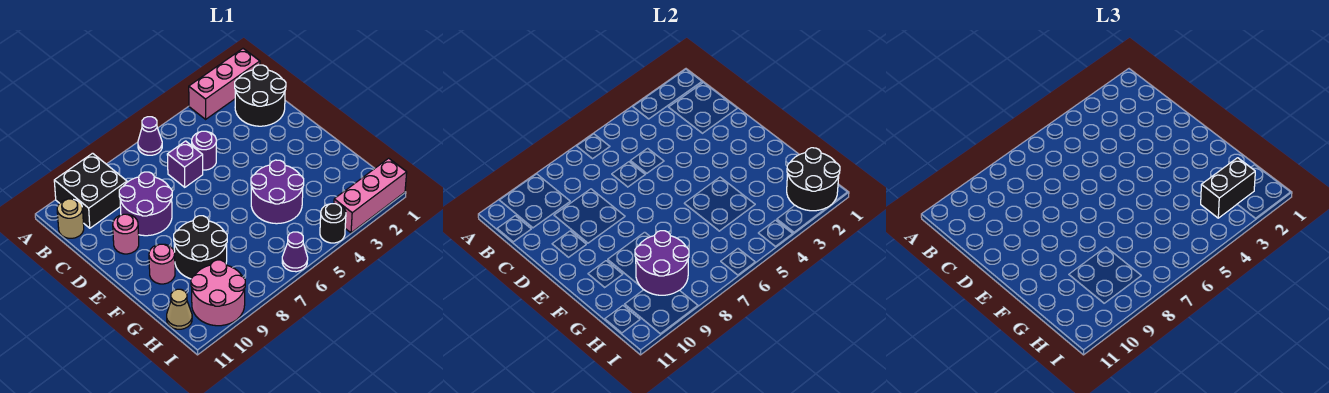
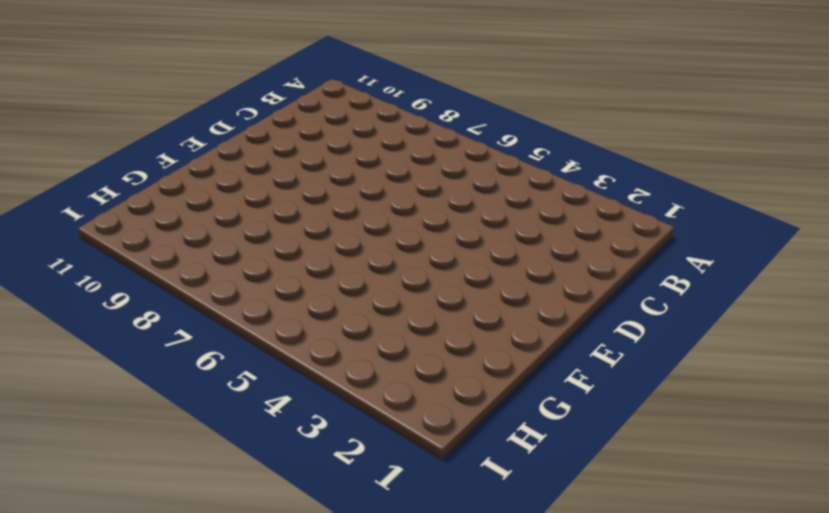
none -> pink 1x3 brick [189,49,260,119]
none -> purple 1x1 cone [138,117,162,155]
none -> black 2x2 brick [54,153,127,228]

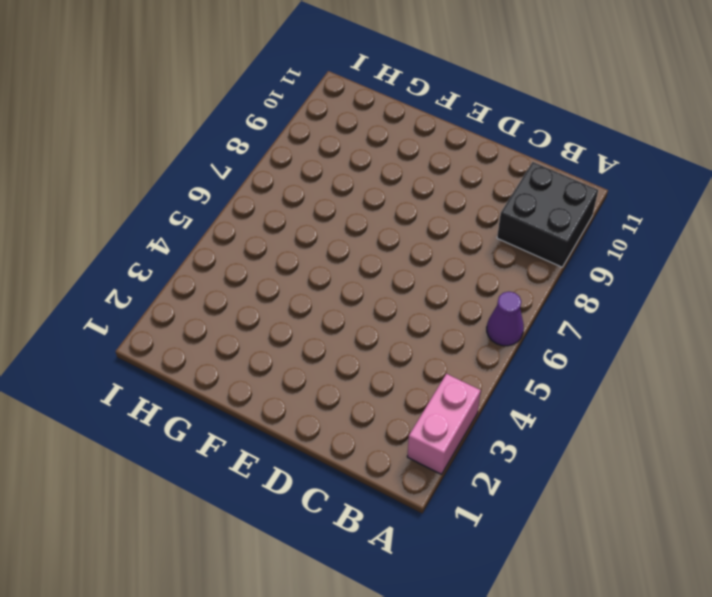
pink 1x2 brick [407,374,481,474] -> pink 1x3 brick [189,49,260,119]
none -> black 2x2 round brick [235,65,286,126]
none -> tan 1x1 round brick [57,199,84,238]
none -> purple 1x1 round brick [192,131,216,170]

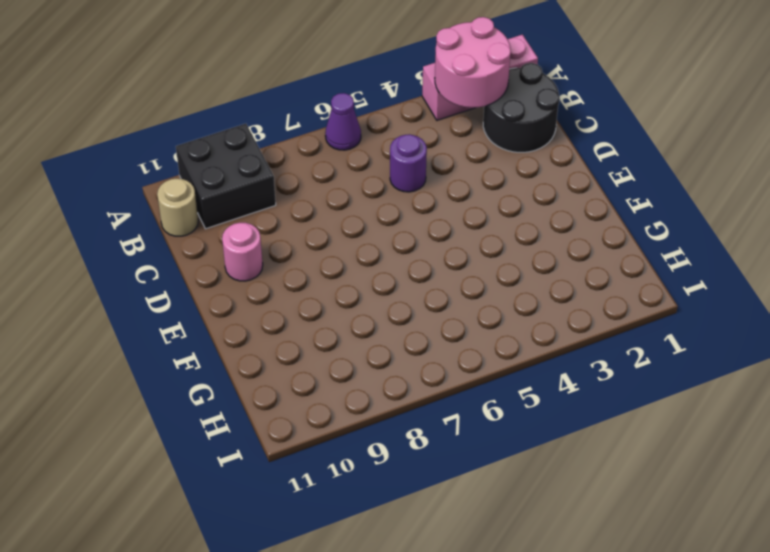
pink 2x2 round brick [435,17,511,108] -> pink 2x2 round brick moved to [191,260,245,326]
none -> purple 1x1 brick [167,141,203,187]
none -> purple 2x2 round brick [119,172,172,236]
none -> purple 2x2 round brick [251,160,304,224]

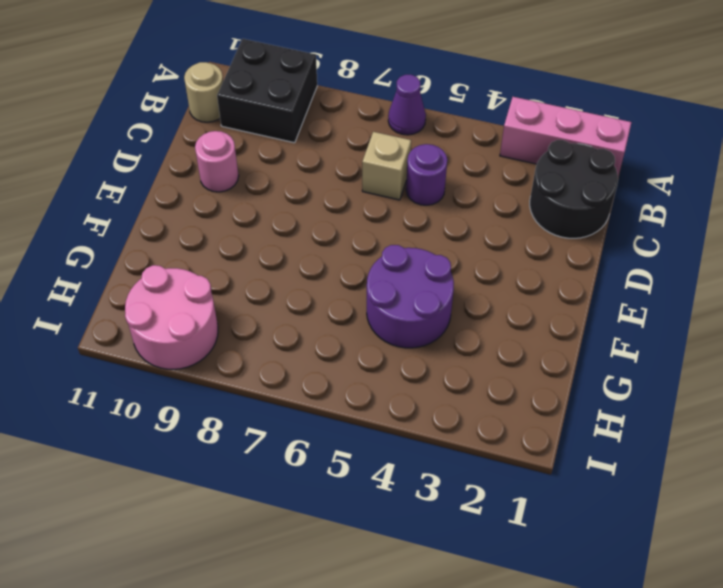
tan 1x1 brick [362,132,411,200] -> purple 1x1 brick [167,141,203,187]
none -> purple 2x2 round brick [119,172,172,236]
none -> black 2x2 round brick [174,216,227,279]
none -> pink 1x1 round brick [149,244,175,284]

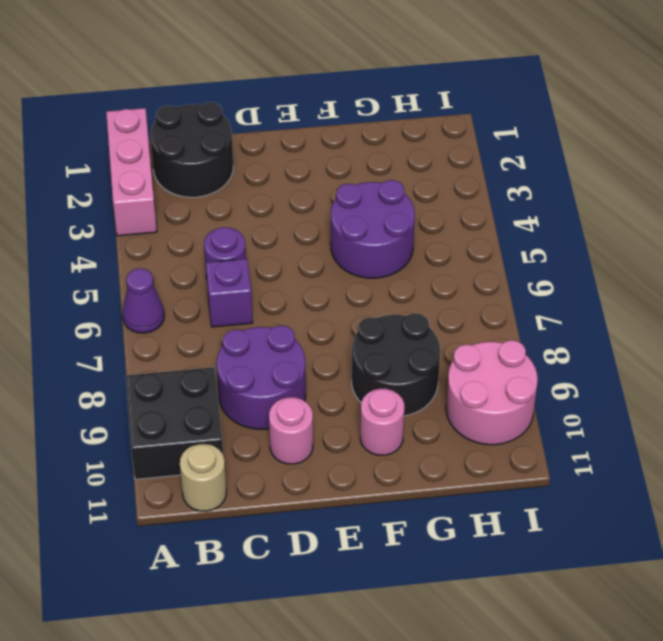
none -> tan 1x1 cone [167,289,192,329]
none -> pink 1x3 brick [334,158,407,233]
none -> black 1x1 round brick [320,204,346,243]

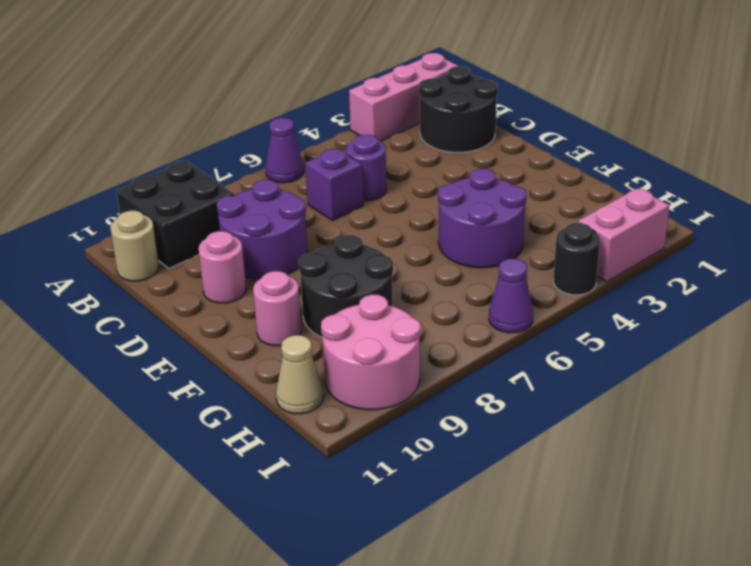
pink 1x2 brick [578,188,670,282] -> pink 1x3 brick [334,158,407,233]
none -> purple 2x2 round brick [635,231,689,295]
none -> black 2x2 round brick [787,148,840,211]
none -> black 1x2 brick [1201,158,1255,218]

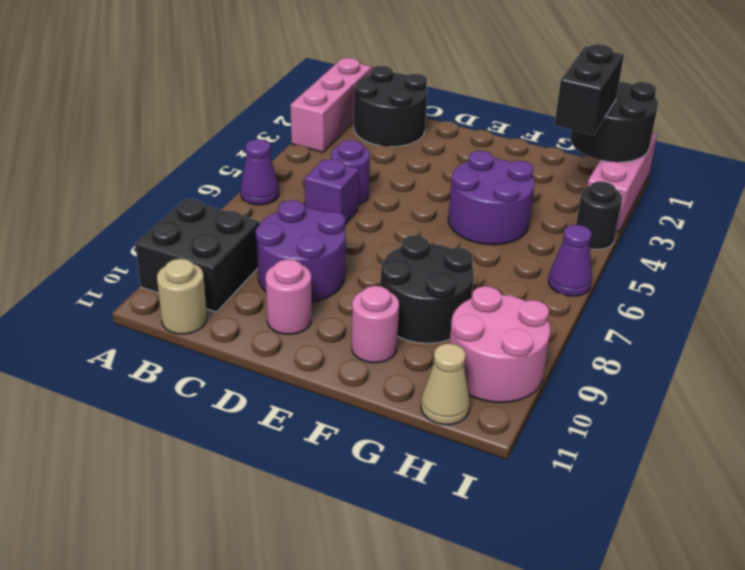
none -> purple 2x2 round brick [635,231,689,295]

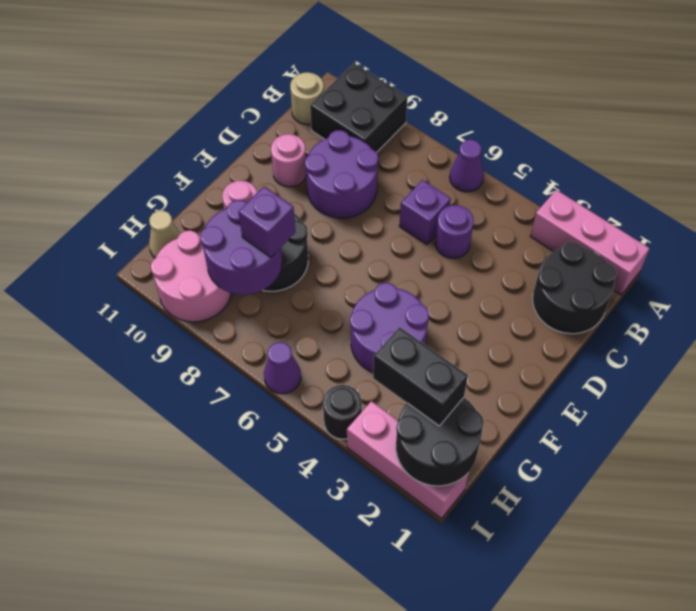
purple 1x1 brick [238,187,296,257] -> none

